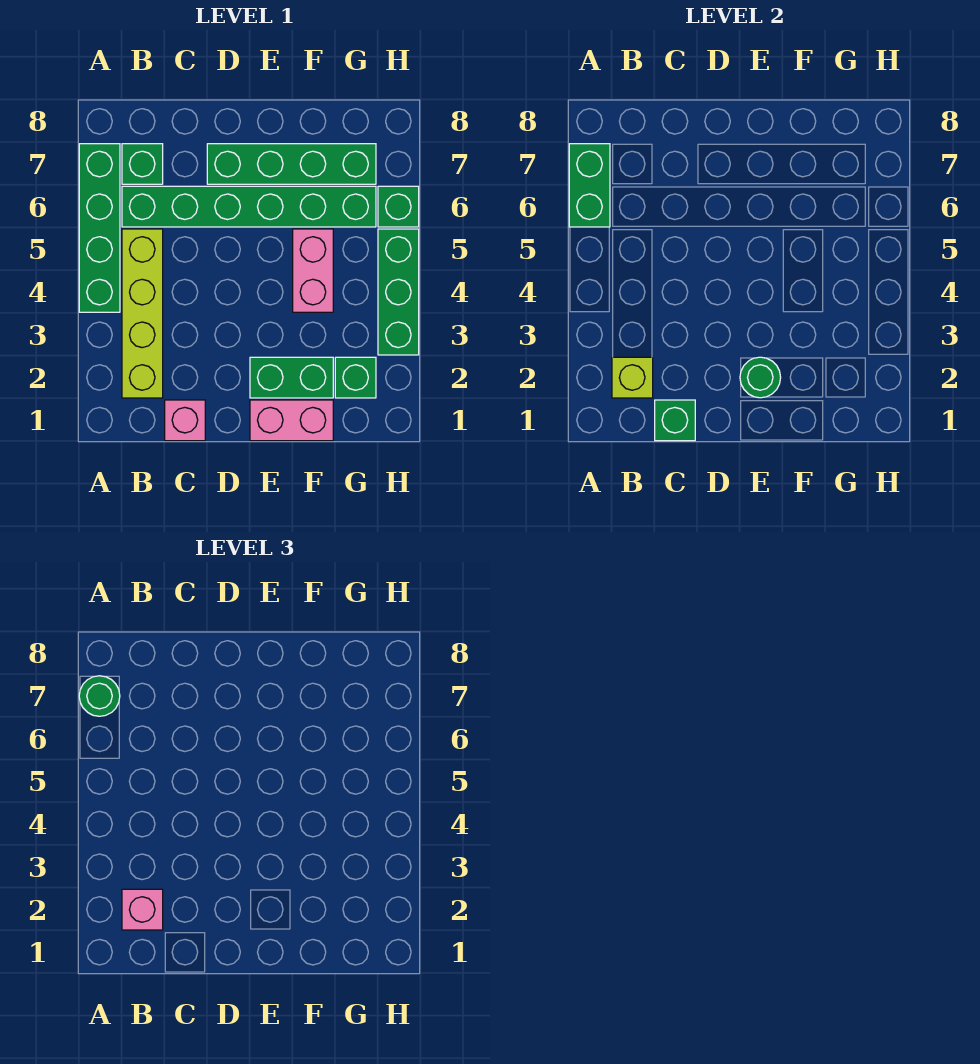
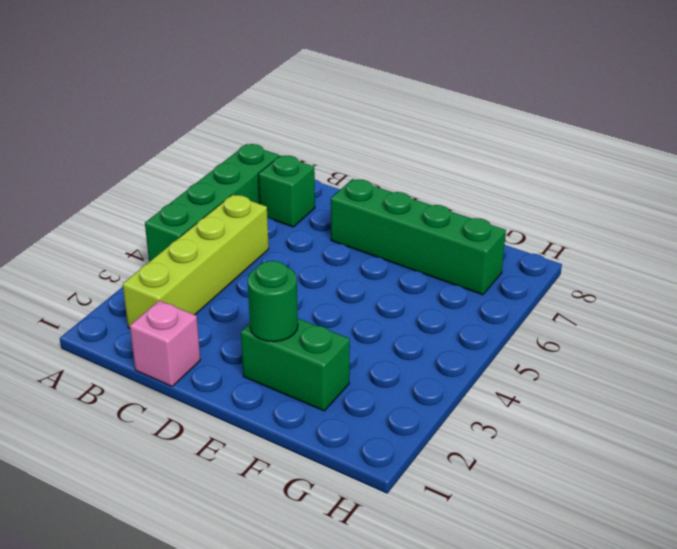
none -> green 1x6 brick [122,186,376,227]
none -> pink 1x2 brick [250,400,333,441]
none -> pink 1x2 brick [293,229,333,312]

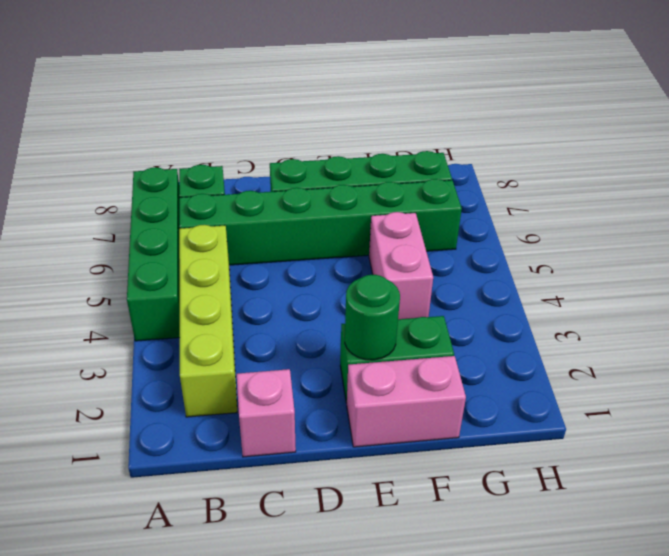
none -> green 1x1 brick [335,357,376,398]
none -> green 1x3 brick [378,229,419,355]
none -> green 1x1 brick [378,186,419,227]

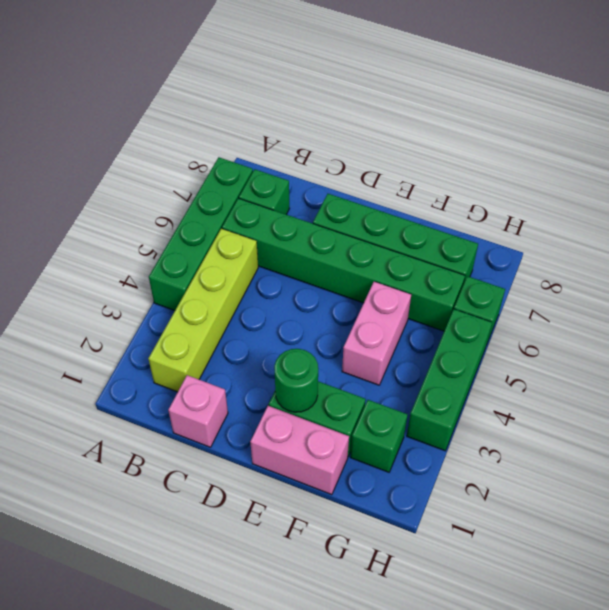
none -> green 1x2 brick [569,144,610,227]
none -> lime 1x1 brick [612,357,653,398]
none -> green 1x1 brick [655,400,695,441]

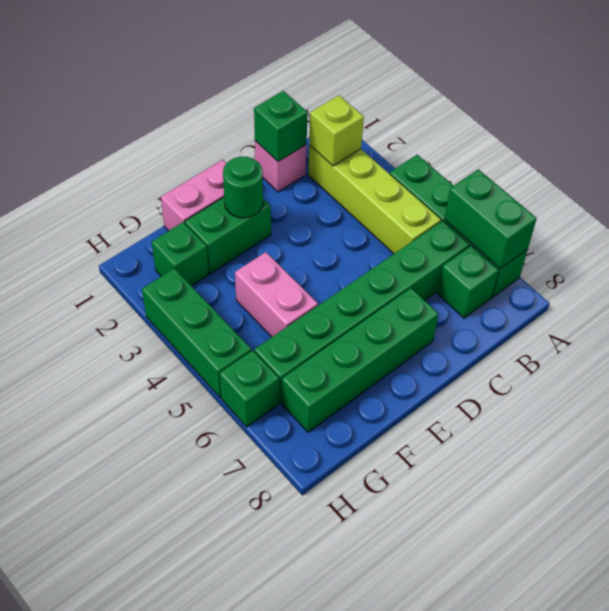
none -> green 1x1 round brick [79,676,120,716]
none -> pink 1x1 brick [122,889,163,930]

